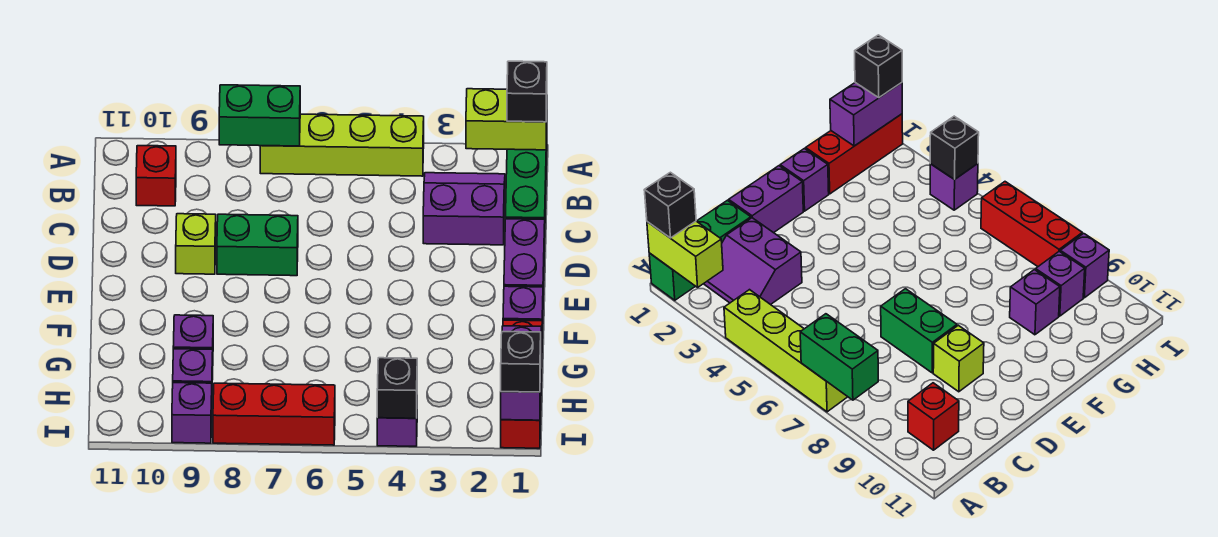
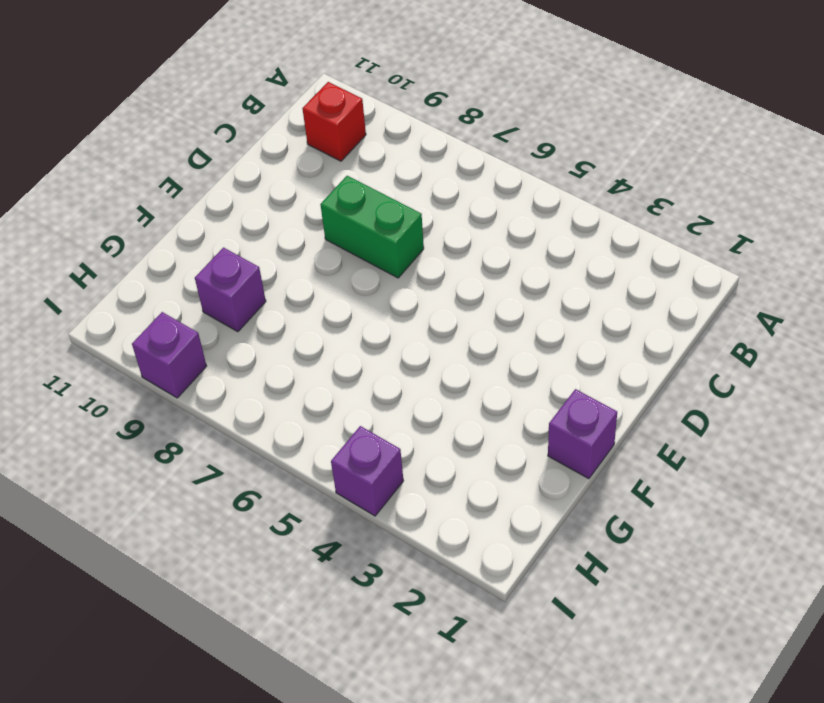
none -> green 1x3 brick [506,137,547,219]
none -> lime 1x4 brick [260,114,424,176]
none -> purple 2x2 slope [423,173,505,245]

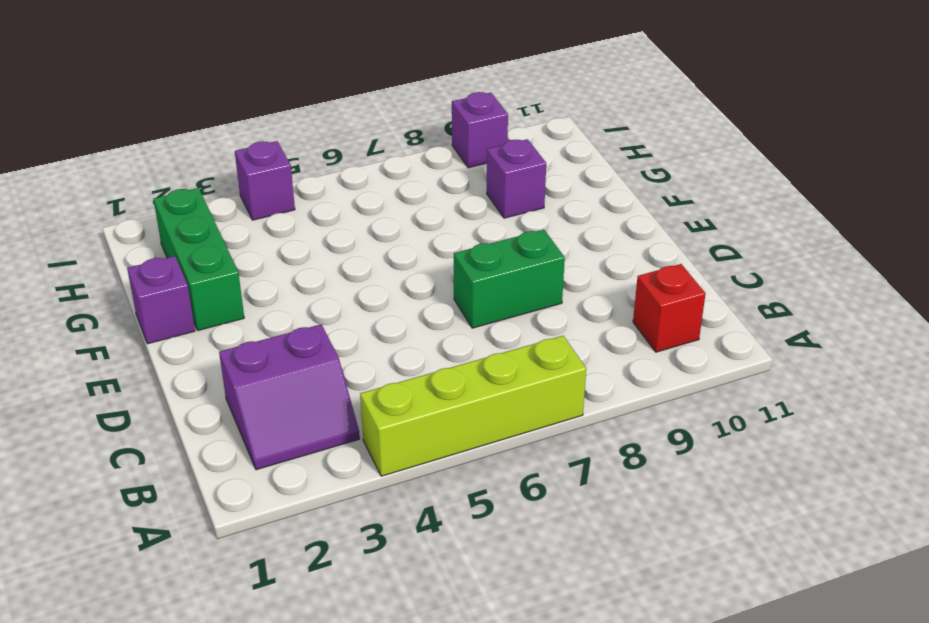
green 1x3 brick [154,188,244,330] -> green 1x3 brick moved to [506,137,547,219]
none -> purple 1x2 brick [504,219,545,295]
none -> lime 1x1 brick [176,214,216,274]
none -> red 1x3 brick [501,320,542,448]

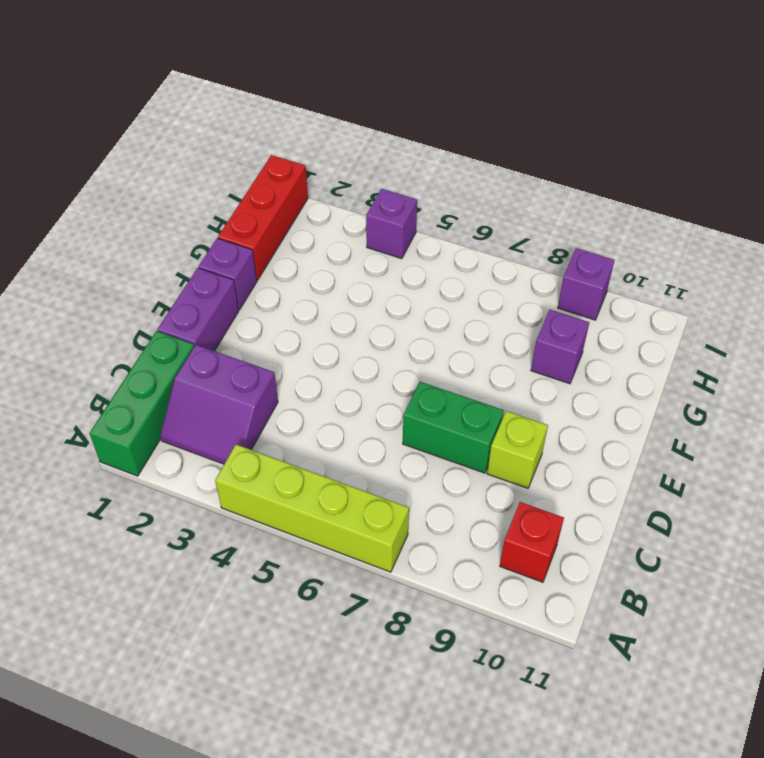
none -> purple 1x1 brick [173,349,213,383]
none -> red 1x3 brick [213,383,335,445]
none -> lime 1x2 brick [466,89,547,150]

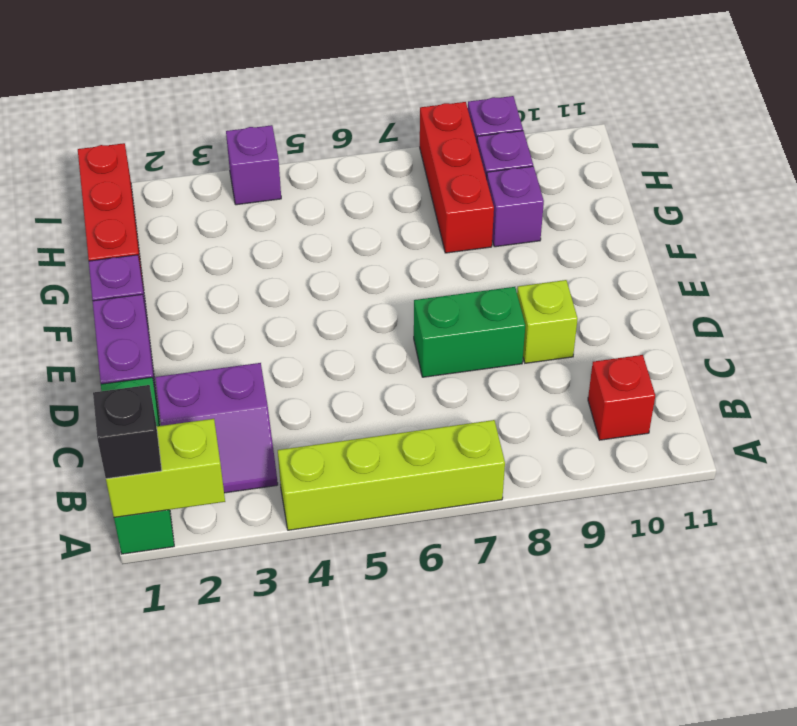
red 1x3 brick [420,102,494,253] -> red 1x3 brick turned to [213,383,335,445]
none -> green 1x2 brick [219,85,300,146]
none -> purple 1x2 brick [501,326,541,420]
none -> black 1x1 brick [377,358,417,418]

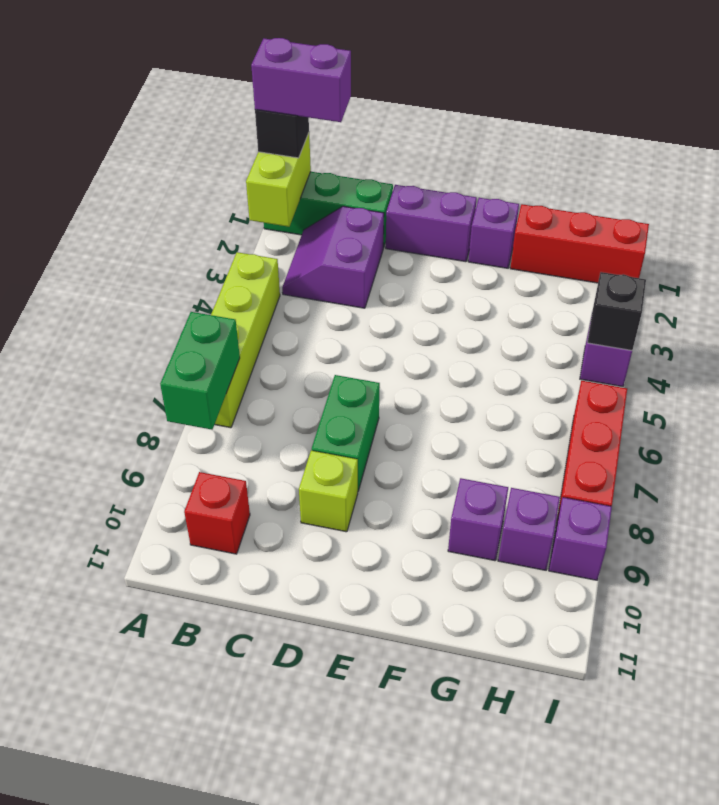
purple 1x2 brick [251,38,351,122] -> purple 1x2 brick moved to [501,326,541,420]
none -> black 1x1 brick [501,332,541,392]

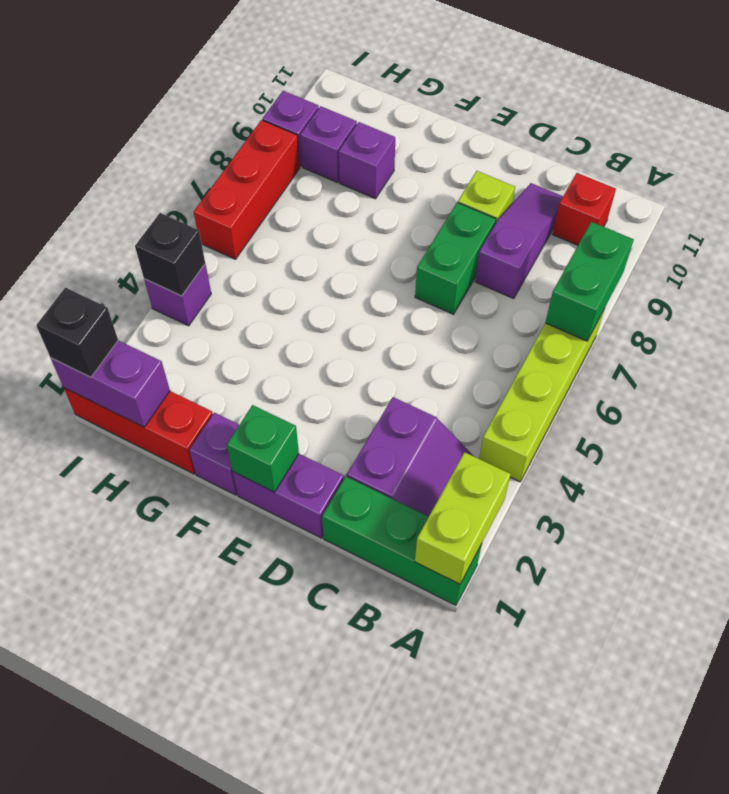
purple 1x3 slope [475,183,563,299] -> none
green 1x1 brick [227,405,299,492] -> none
none -> black 1x1 brick [507,61,547,122]

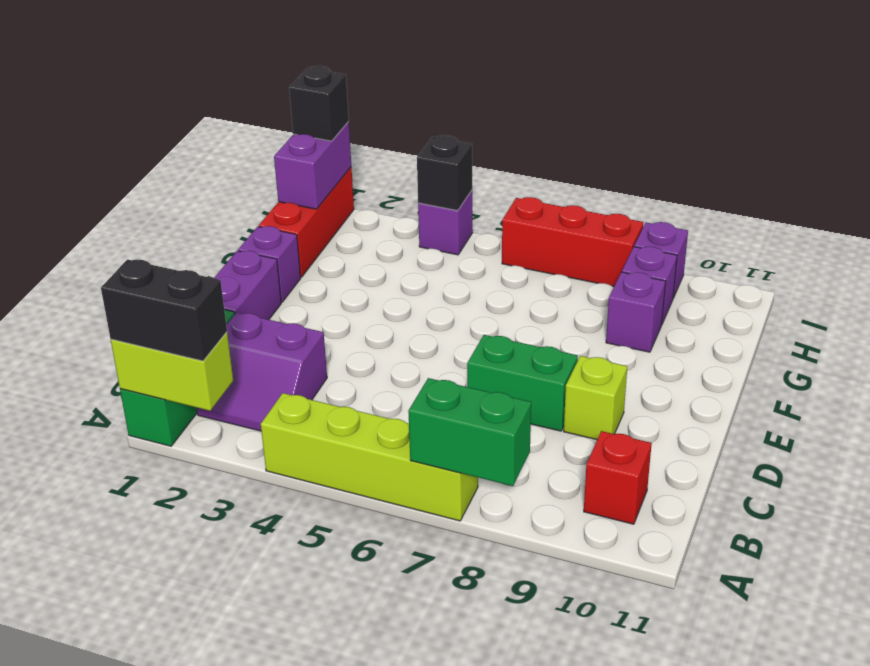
black 1x2 brick [101,260,227,361] -> black 1x1 brick [507,61,547,122]

